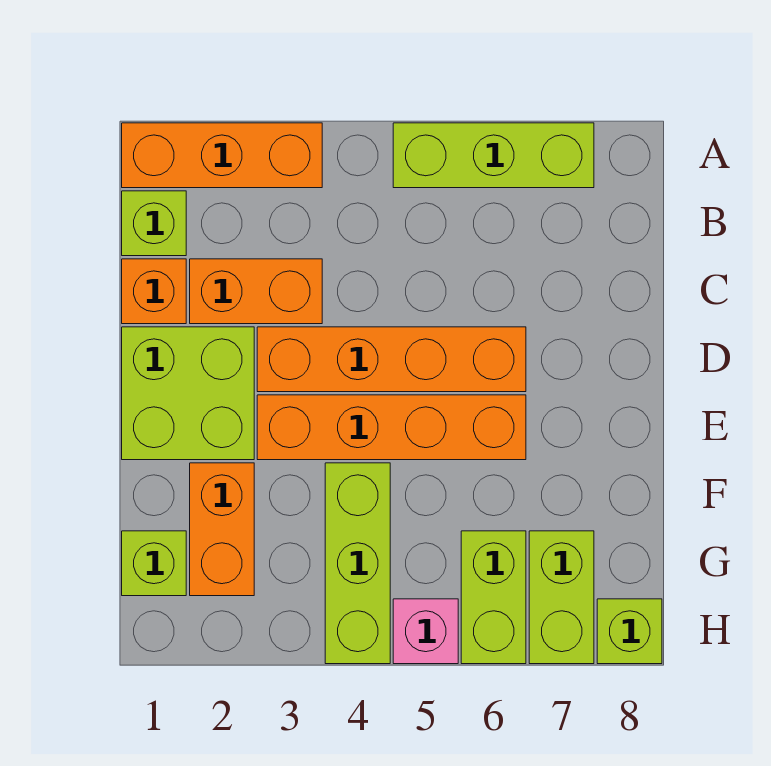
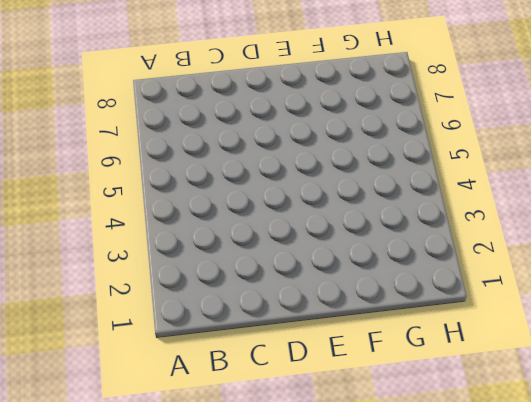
none -> orange 1x3 brick [122,123,322,188]
none -> lime 1x3 brick [393,123,594,188]
none -> lime 1x1 brick [122,191,186,256]

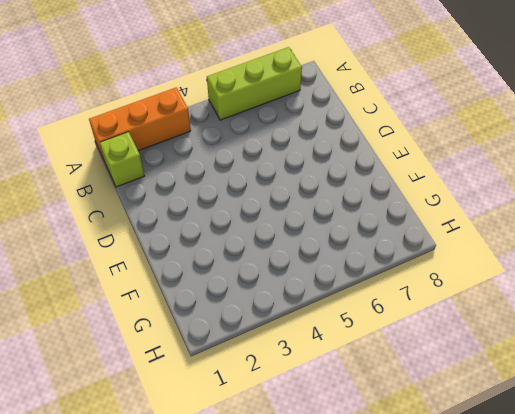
none -> orange 1x1 brick [122,259,186,324]
none -> orange 1x2 brick [190,259,322,324]
none -> lime 2x2 brick [122,327,254,460]

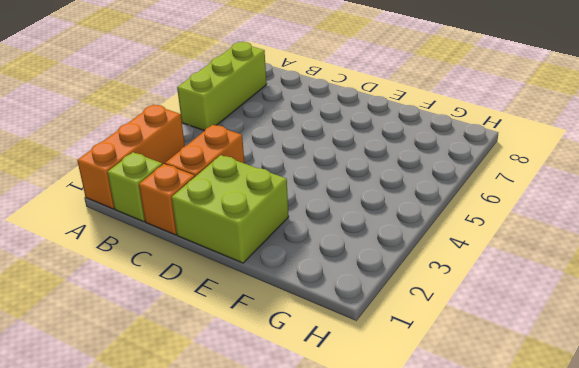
none -> orange 1x4 brick [257,327,526,392]
none -> orange 1x4 brick [257,395,526,460]
none -> orange 1x2 brick [190,463,254,596]

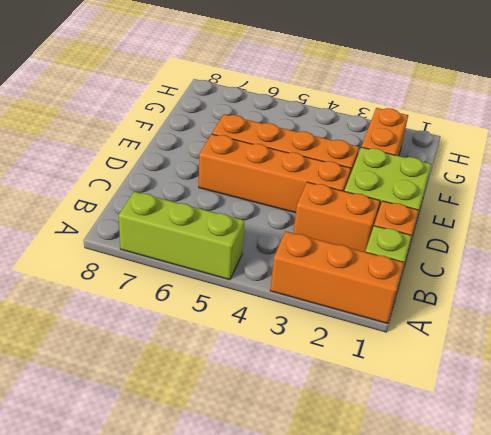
none -> lime 1x3 brick [325,463,390,664]
none -> lime 1x1 brick [122,531,186,596]
none -> lime 1x2 brick [461,531,526,664]

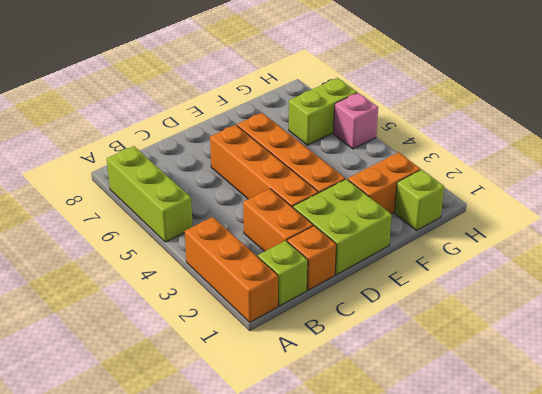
none -> lime 1x3 brick [325,463,390,664]
none -> lime 1x2 brick [529,531,594,664]
none -> lime 1x1 brick [597,599,662,664]

